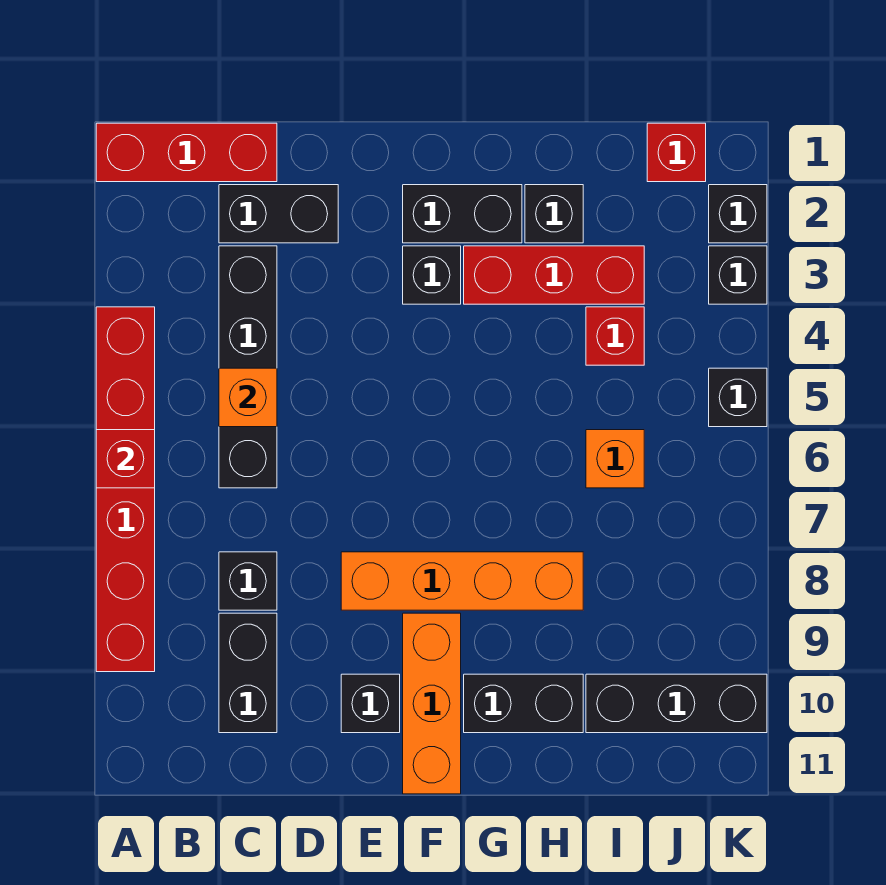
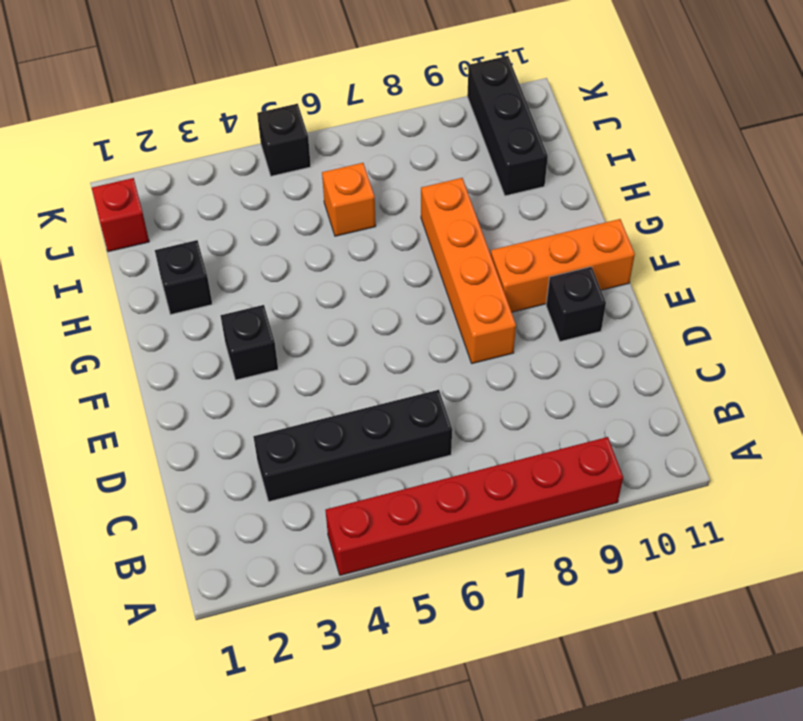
none -> red 1x3 brick [96,123,277,182]
none -> black 1x2 brick [219,185,338,243]
none -> black 1x1 brick [219,552,277,610]

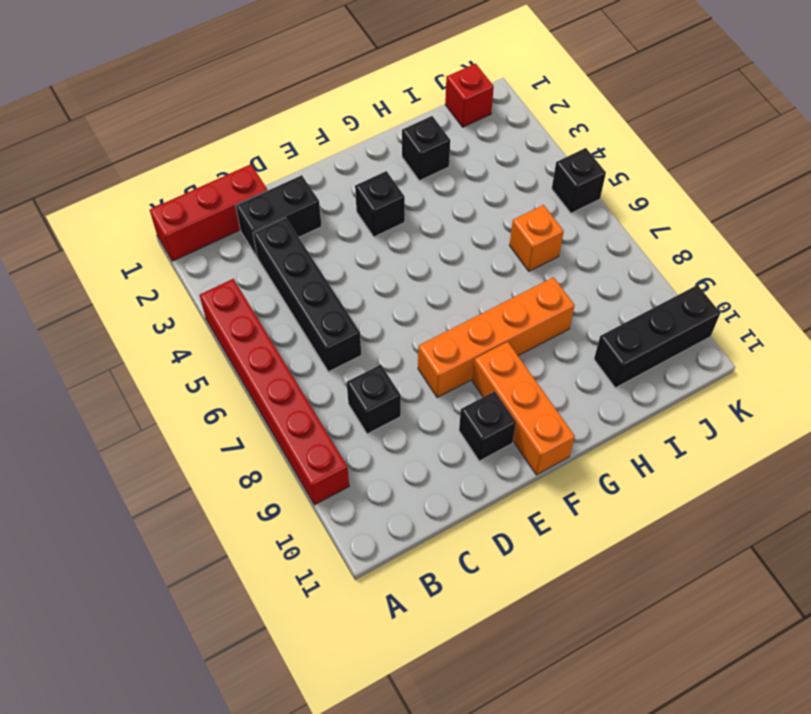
none -> black 1x2 brick [219,613,277,733]
none -> black 1x2 brick [403,185,522,243]
none -> red 1x3 brick [464,246,644,304]

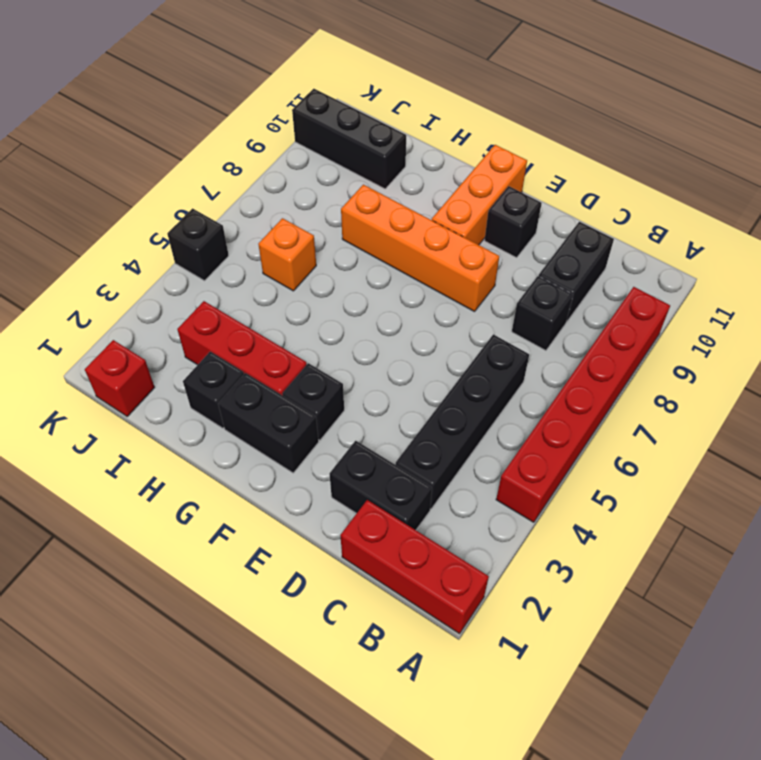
none -> black 1x2 brick [464,674,583,733]
none -> red 1x1 brick [586,307,644,365]
none -> black 1x1 brick [709,185,767,243]

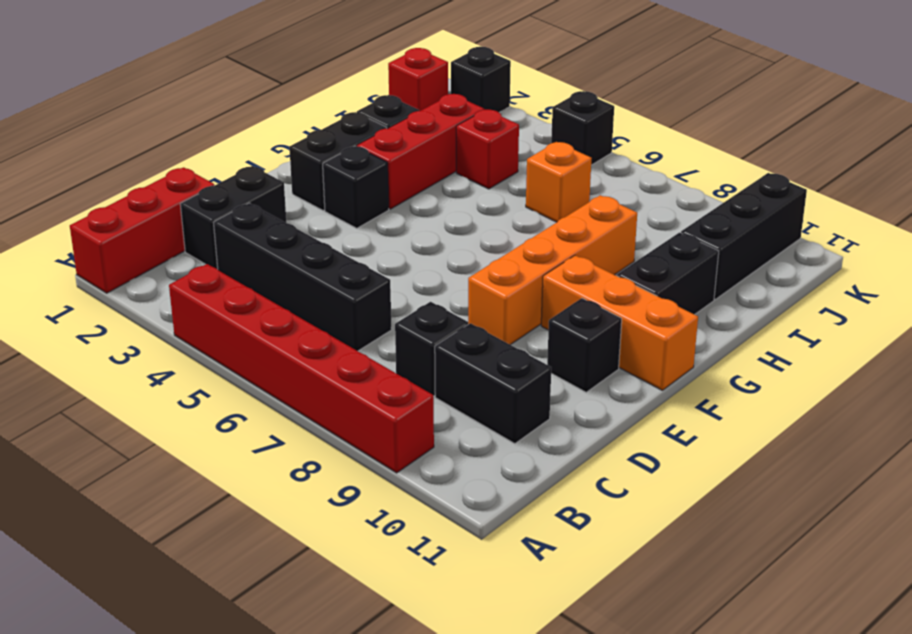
none -> black 1x1 brick [709,246,767,304]
none -> red 1x1 brick [96,430,155,488]
none -> orange 1x1 brick [219,368,277,427]

